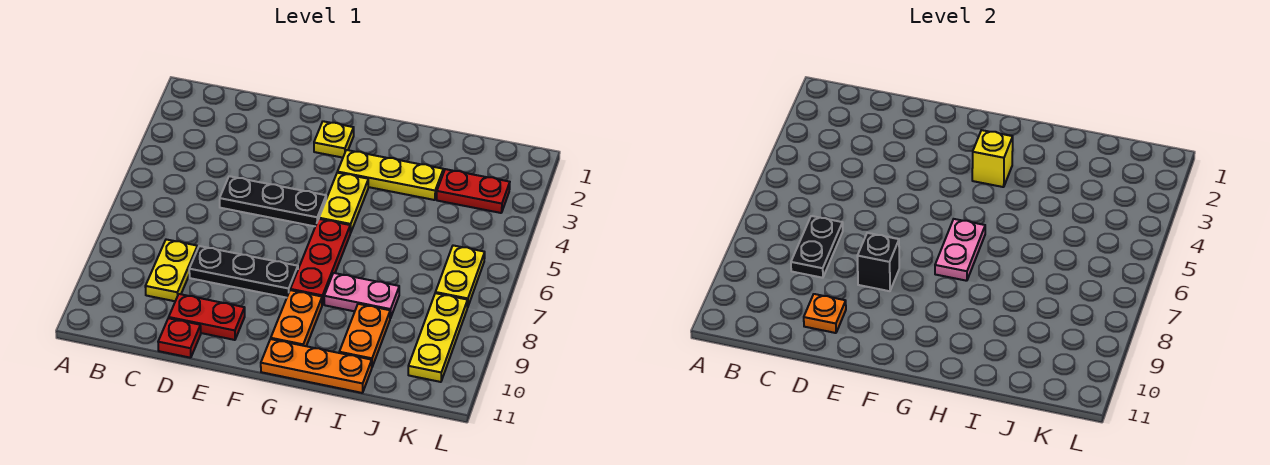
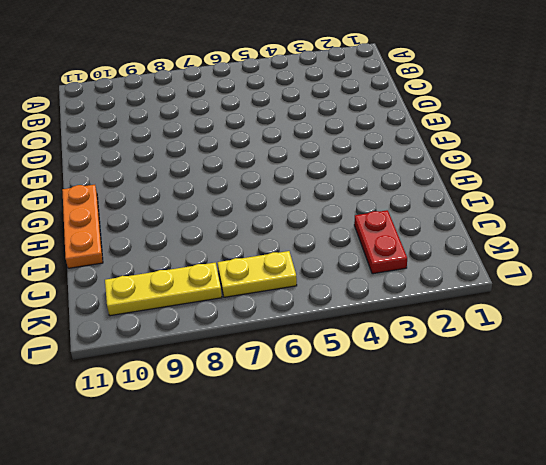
none -> yellow 1x2 plate [145,239,198,301]
none -> black 1x3 plate [220,176,326,226]
none -> black 1x3 plate [189,246,298,298]

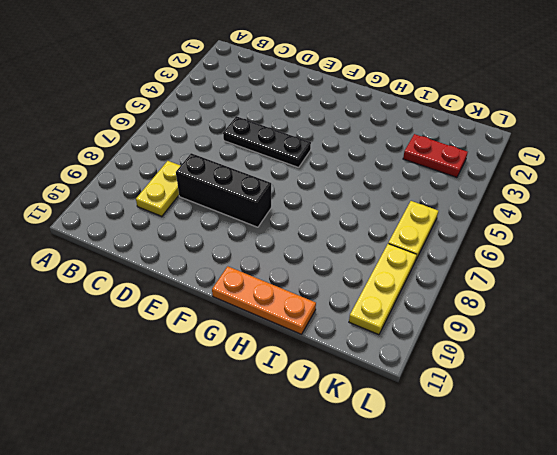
black 1x3 brick [176,153,271,227] -> black 1x3 plate [189,246,298,298]
none -> red 1x2 plate [169,294,245,340]
none -> red 1x1 plate [158,318,201,358]
none -> yellow 1x1 plate [314,121,354,158]

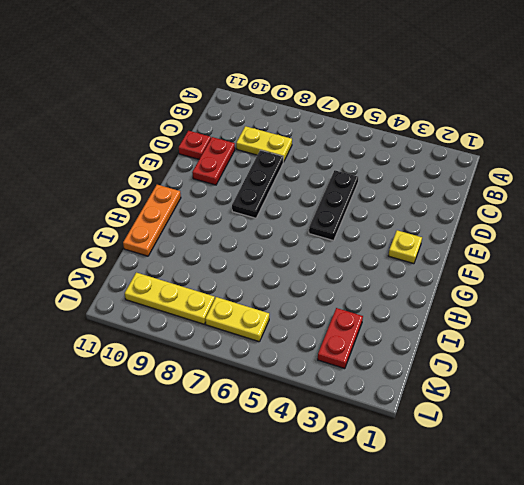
none -> yellow 1x3 plate [337,150,443,200]
none -> yellow 1x2 plate [319,173,368,233]
none -> red 1x3 plate [290,219,350,305]

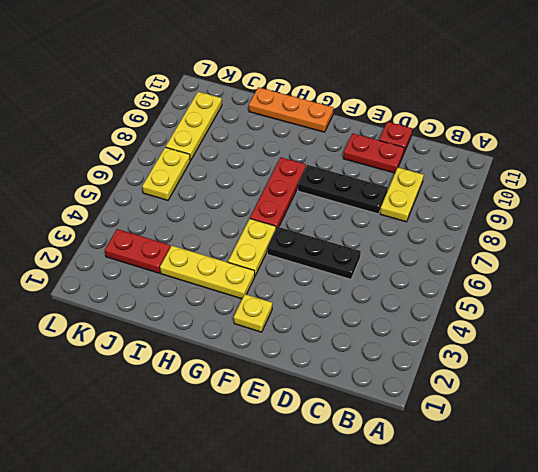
none -> orange 1x2 plate [271,290,322,346]
none -> pink 1x2 plate [324,273,399,318]
none -> orange 1x2 plate [339,304,390,367]

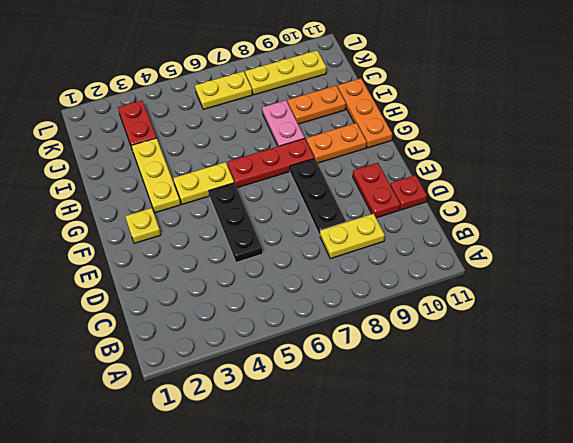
none -> black 1x2 plate [791,216,843,278]
none -> orange 1x1 plate [804,294,846,333]
none -> black 1x1 brick [857,233,899,291]

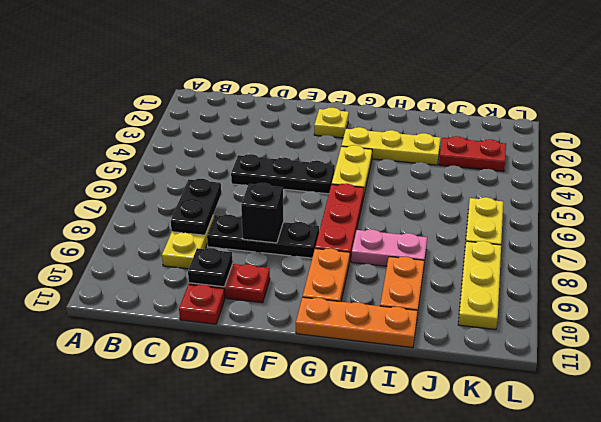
black 1x1 plate [188,248,233,287] -> orange 1x1 plate [804,294,846,333]
none -> yellow 1x1 brick [972,130,1013,187]
none -> pink 1x2 plate [935,219,985,281]

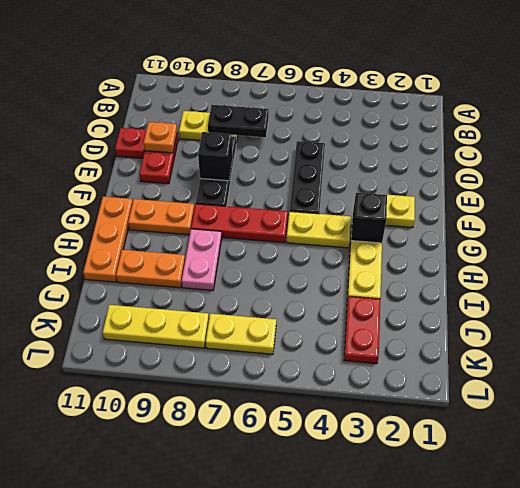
black 1x1 brick [351,193,387,243] -> yellow 1x1 brick [972,130,1013,187]
none -> pink 1x2 plate [935,219,985,281]

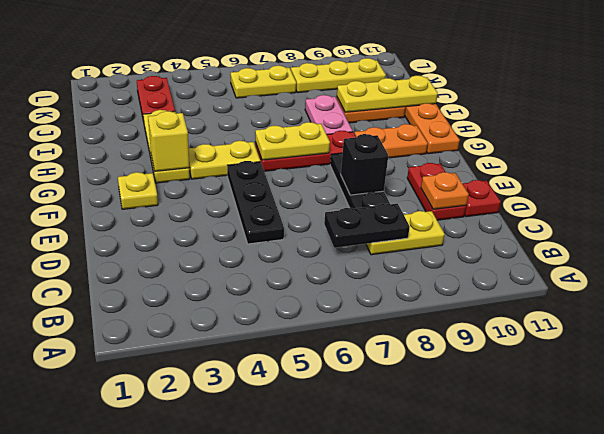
yellow 1x2 plate [255,122,330,160] -> pink 1x2 plate [935,219,985,281]
yellow 1x3 plate [337,76,438,112] -> none

